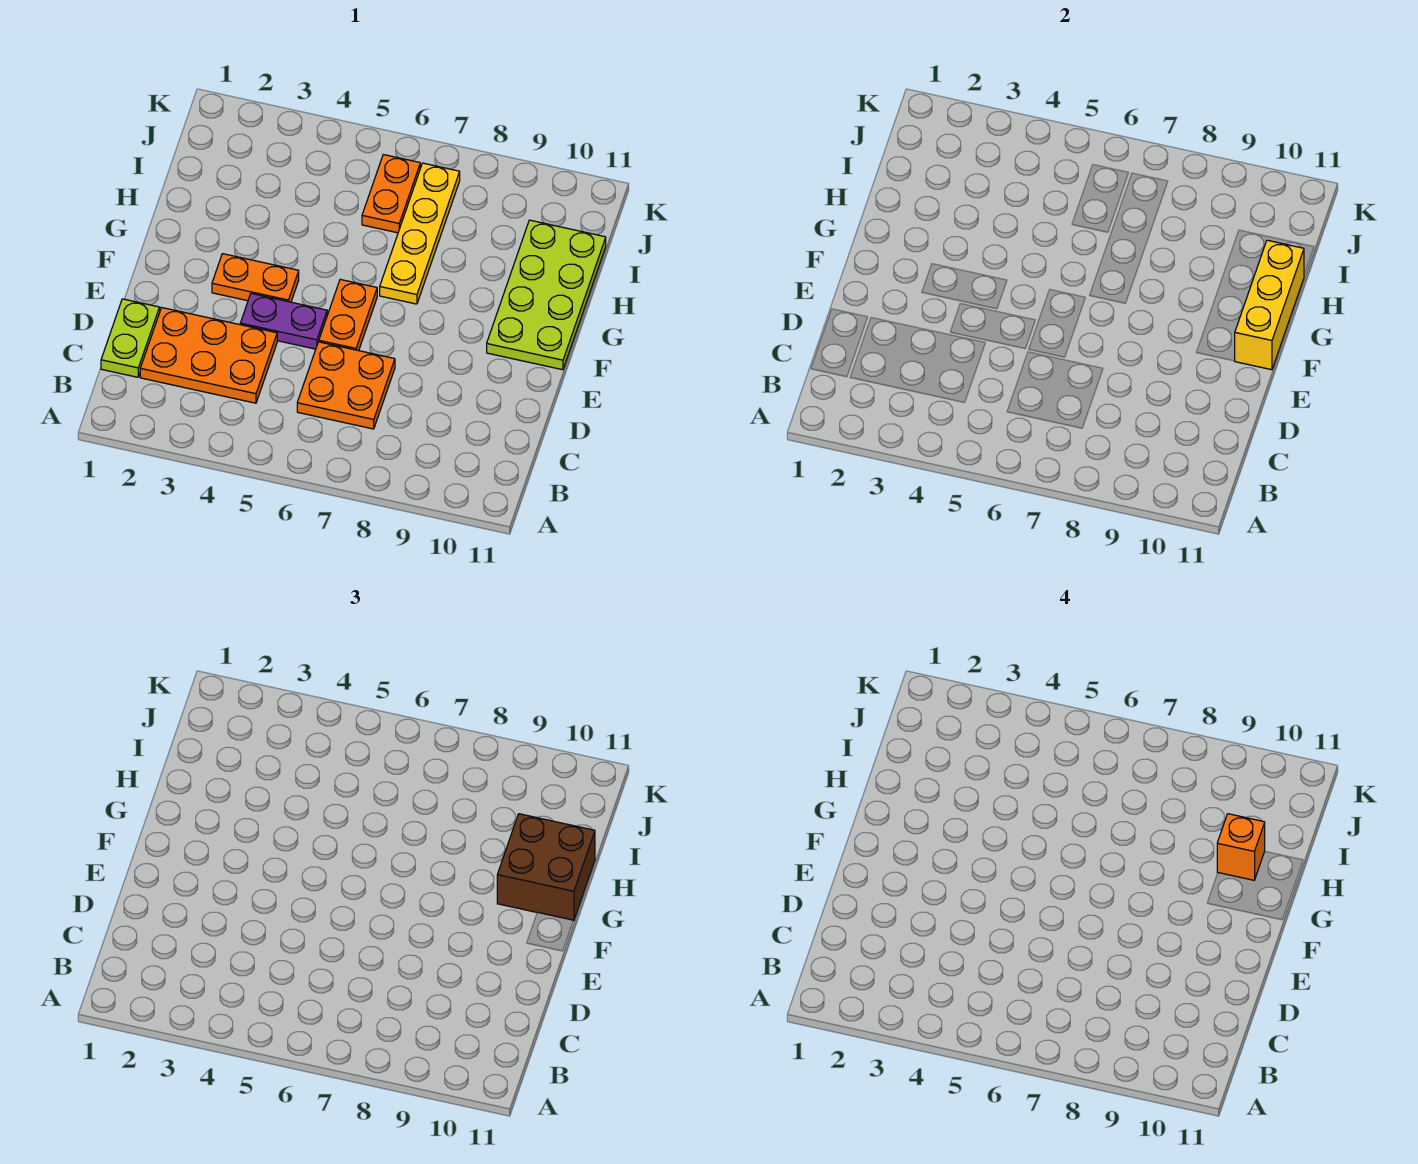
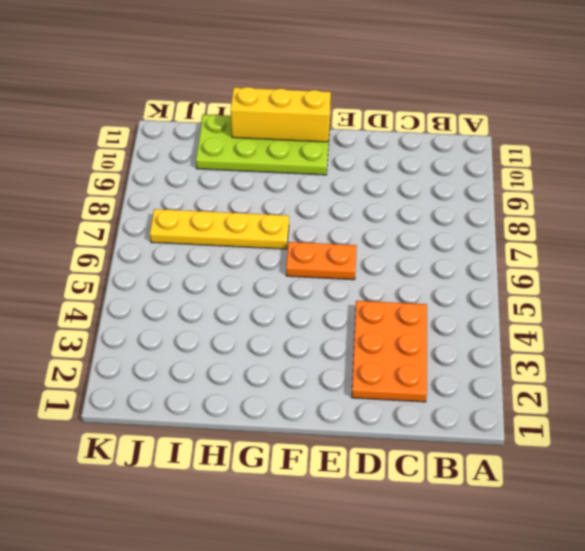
none -> lime 1x2 plate [101,299,160,377]
none -> orange 2x2 plate [297,342,395,429]
none -> purple 1x2 plate [240,294,327,349]

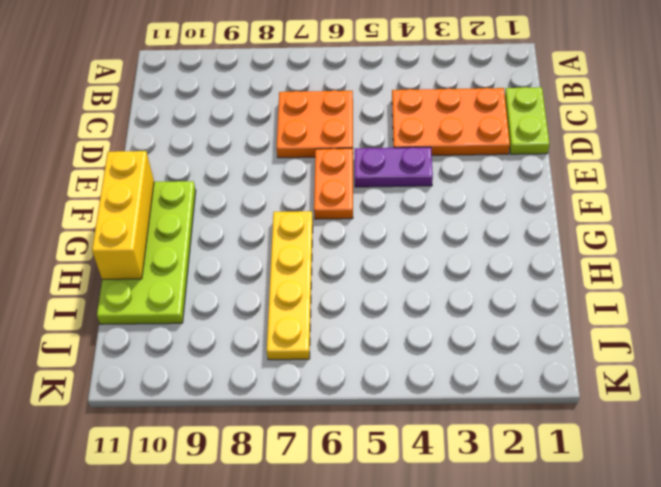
none -> orange 1x2 plate [212,254,299,302]
none -> orange 1x2 plate [362,155,420,233]
none -> brown 2x2 brick [497,814,595,921]

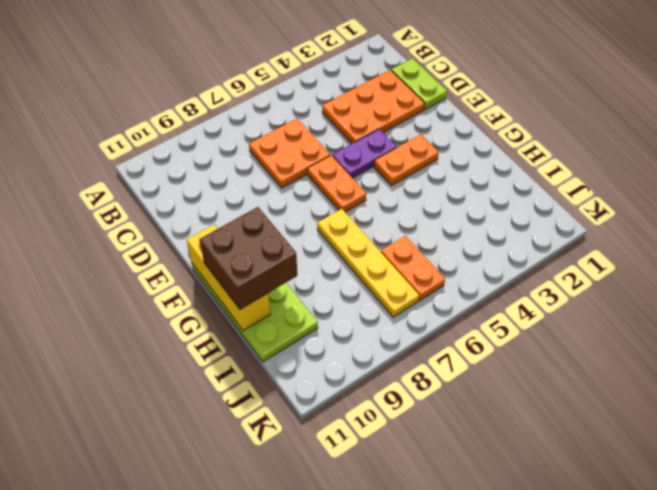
none -> orange 1x1 brick [1217,814,1265,880]

